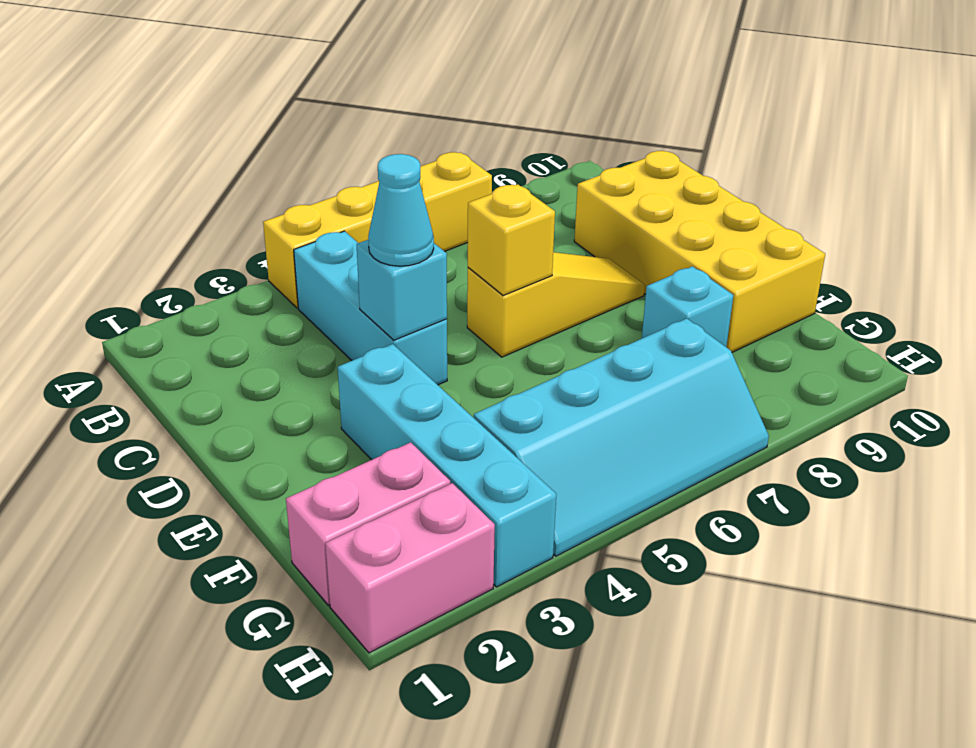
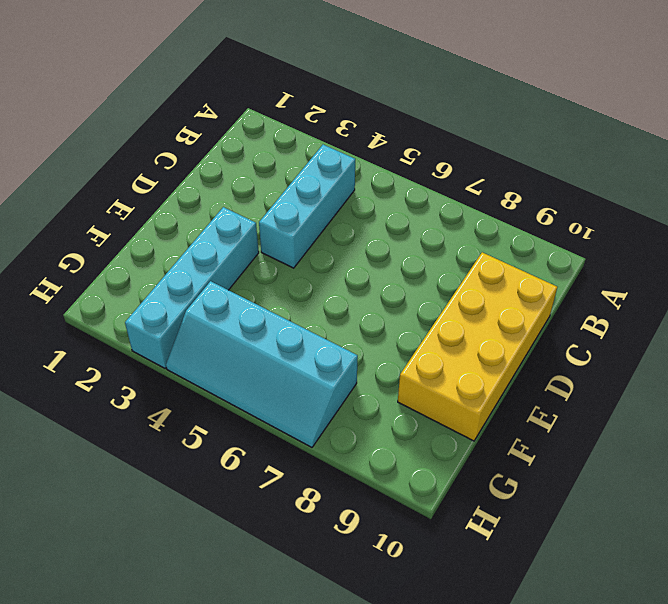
none -> yellow 1x4 brick [263,152,492,308]
none -> yellow 1x3 slope [467,252,645,357]
none -> cyan 1x1 brick [642,266,733,347]

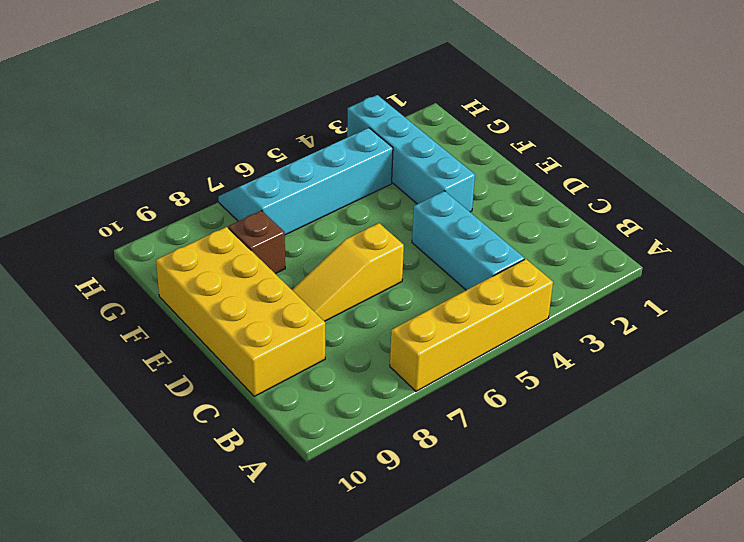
brown 1x1 brick [228,211,285,274] -> cyan 1x1 brick [642,266,733,347]
none -> pink 1x2 brick [286,442,450,605]
none -> pink 1x2 brick [325,483,495,653]
none -> cyan 1x1 brick [357,240,447,340]

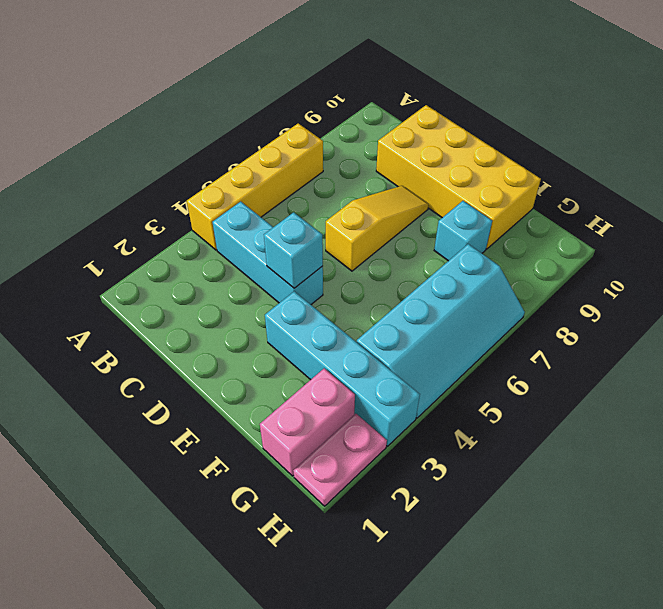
pink 1x2 plate [293,414,387,506] -> pink 1x2 brick [325,483,495,653]
none -> yellow 1x1 brick [468,184,555,296]
none -> cyan 1x1 cone [368,154,434,266]

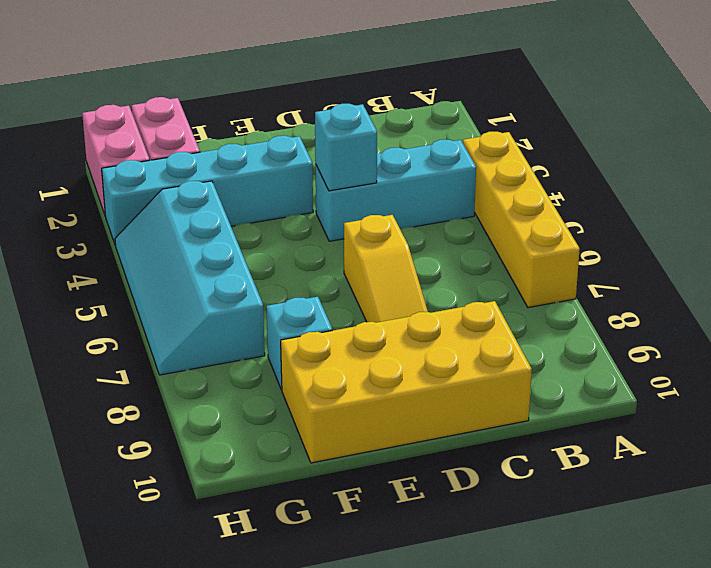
none -> yellow 1x1 brick [468,184,555,296]
none -> cyan 1x1 cone [368,154,434,266]

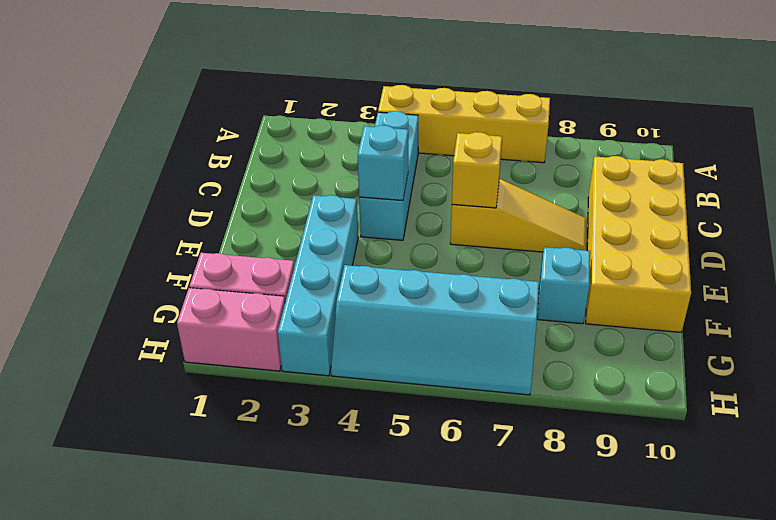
none -> cyan 1x1 cone [368,154,434,266]

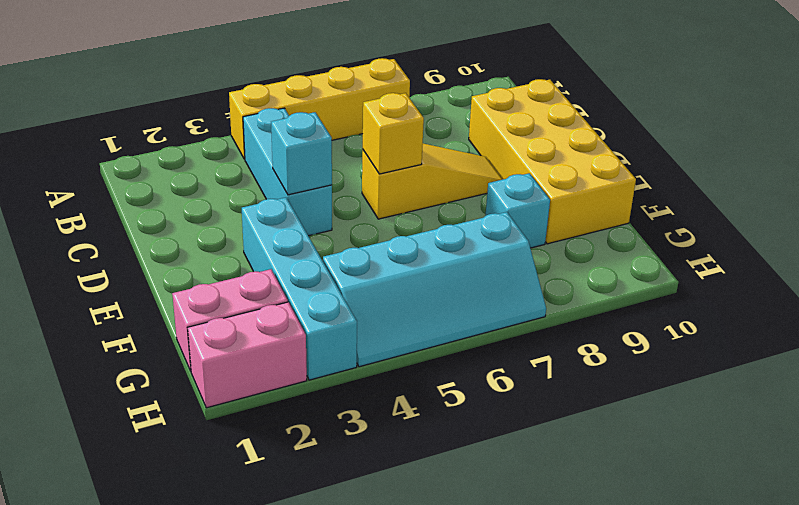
none -> cyan 1x1 cone [368,154,434,266]

